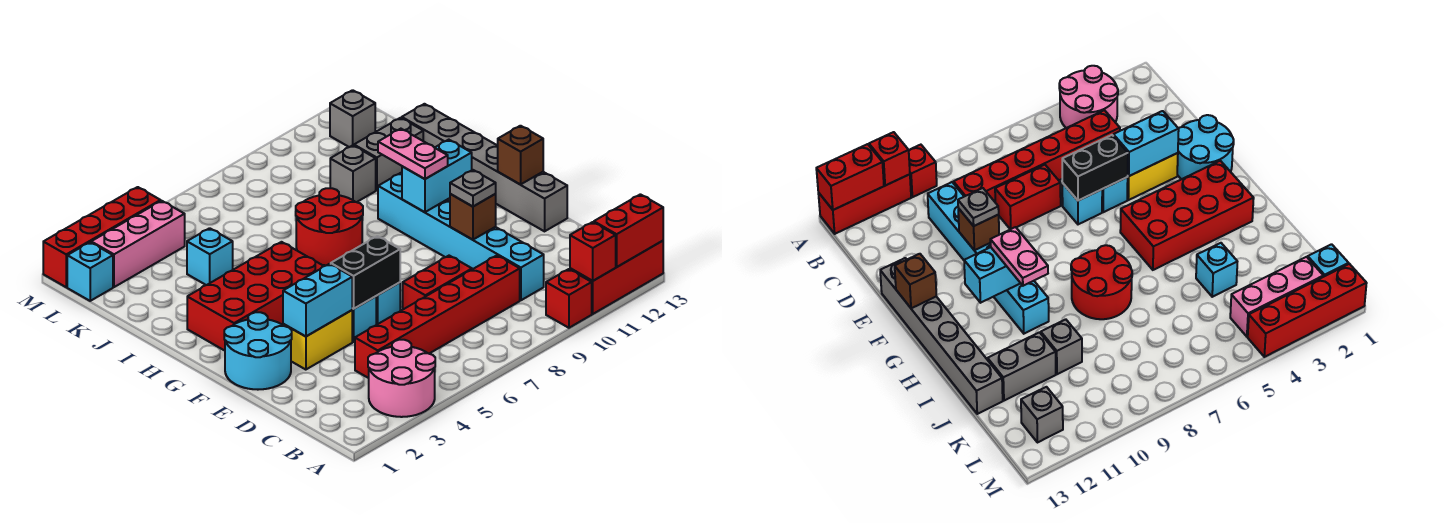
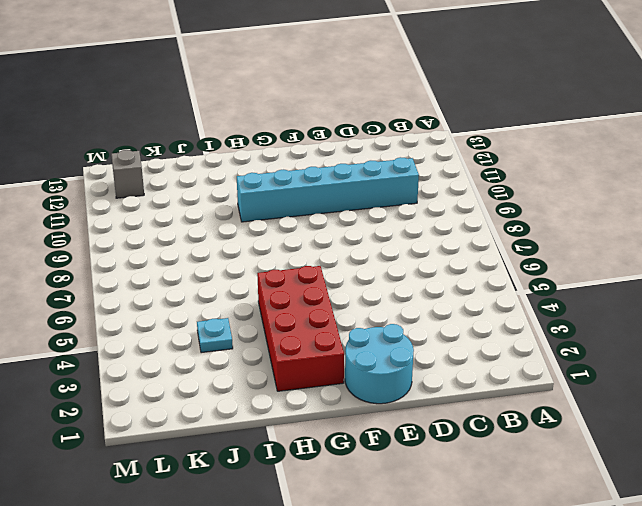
cyan 1x1 plate [197,318,233,353] -> cyan 1x1 brick [187,228,233,285]
none -> pink 2x2 round brick [368,340,435,417]
none -> red 1x1 brick [546,269,592,328]
none -> red 1x3 brick [570,241,663,314]

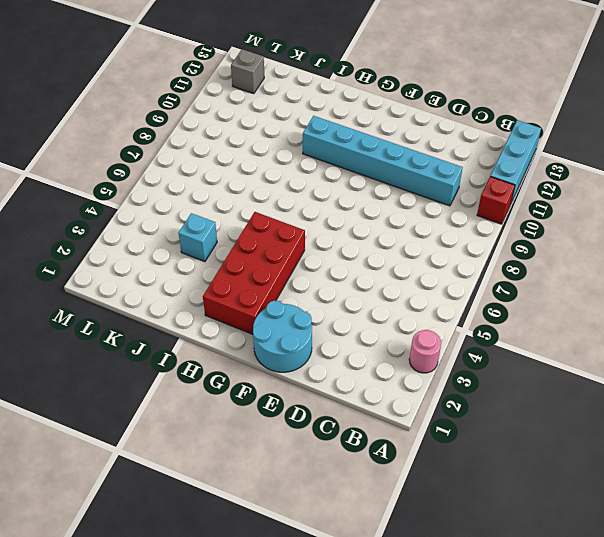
pink 1x1 round brick [409,330,441,373] -> pink 2x2 round brick [368,340,435,417]
cyan 1x3 brick [490,120,541,202] -> red 1x3 brick [570,241,663,314]
none -> red 1x6 brick [355,256,520,378]
none -> red 1x2 brick [403,256,472,309]
none -> yellow 1x2 brick [283,310,352,370]

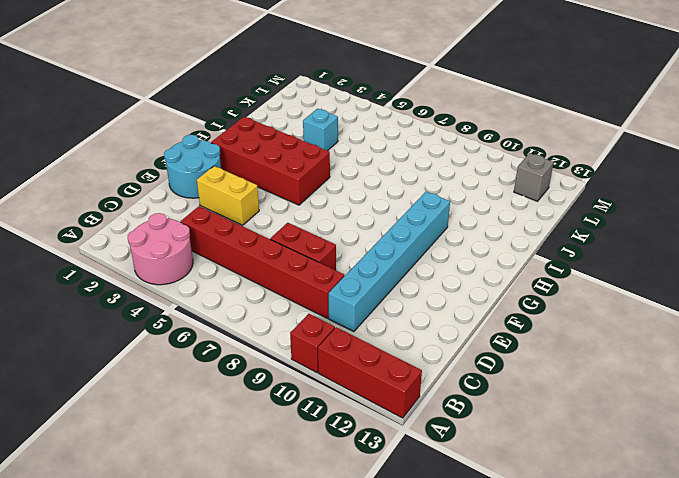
none -> cyan 1x1 brick [352,296,376,342]
none -> cyan 1x1 brick [376,283,400,325]
none -> grey 1x6 brick [402,104,567,231]

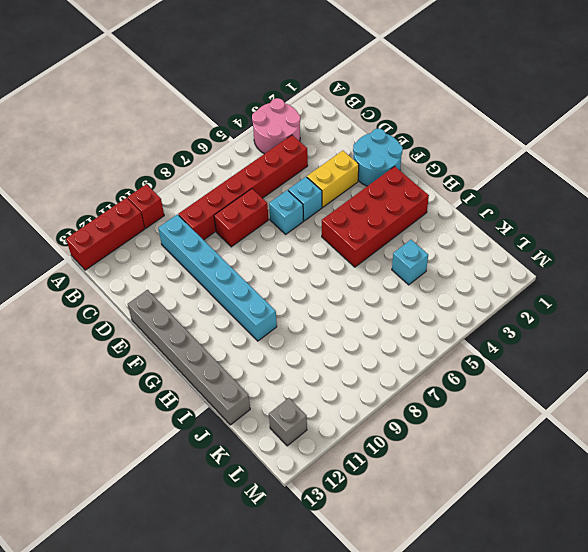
none -> red 2x2 round brick [296,188,363,265]
none -> grey 1x1 brick [330,145,376,202]
none -> grey 1x2 brick [354,118,423,190]

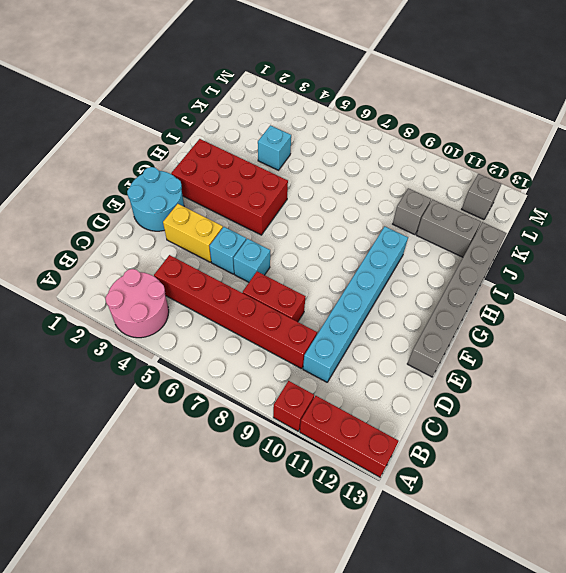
none -> red 2x2 round brick [296,188,363,265]
none -> cyan 1x1 brick [67,242,113,301]
none -> pink 1x3 brick [91,201,185,287]

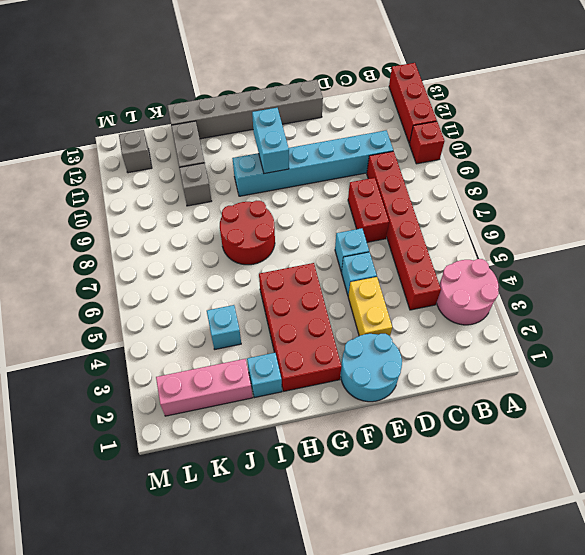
cyan 1x1 brick [247,353,282,398] -> cyan 1x1 brick moved to [67,242,113,301]
pink 1x3 brick [156,359,253,416] -> pink 1x3 brick turned to [91,201,185,287]
none -> red 1x4 brick [43,187,161,287]
none -> red 1x1 brick [570,222,616,281]
none -> red 1x2 brick [594,194,663,267]

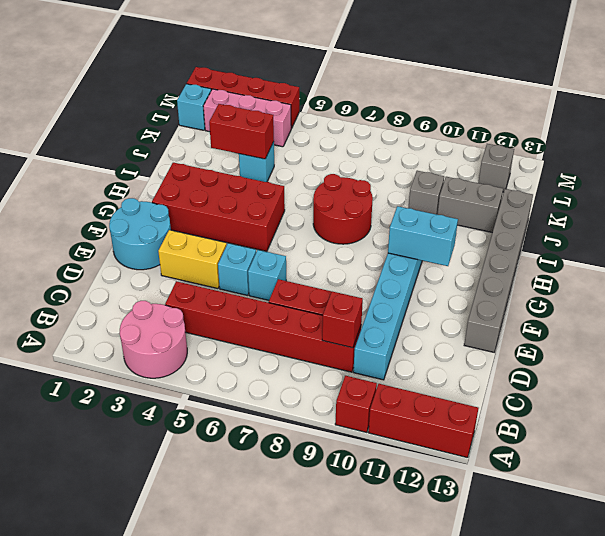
red 1x1 brick [322,291,363,348] -> red 1x1 brick moved to [570,222,616,281]
red 1x2 brick [209,104,274,159] -> red 1x2 brick moved to [594,194,663,267]
none -> cyan 1x2 brick [283,264,353,336]
none -> black 1x2 brick [331,236,400,309]
none -> brown 1x1 brick [450,194,496,240]

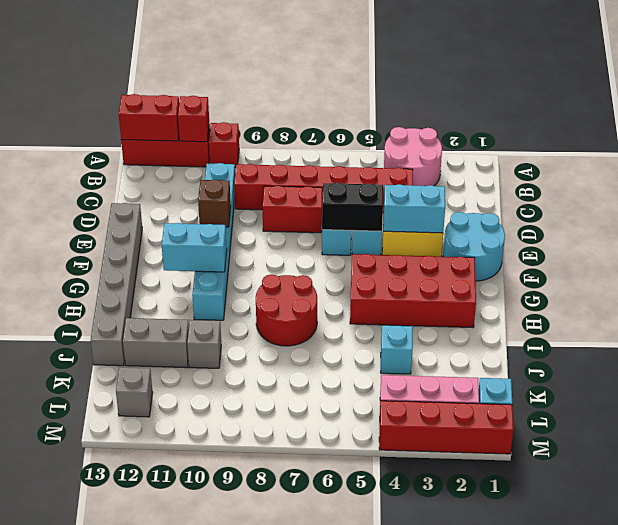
none -> brown 1x1 brick [498,126,543,185]
none -> grey 1x1 plate [450,170,496,207]
none -> pink 1x2 plate [378,129,448,179]

